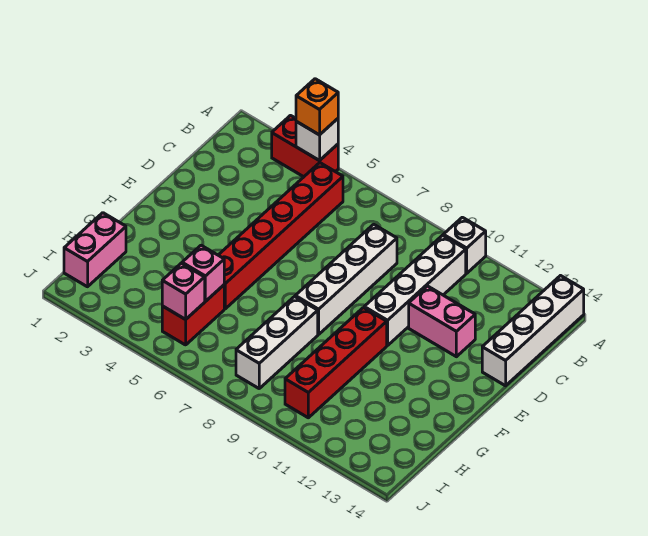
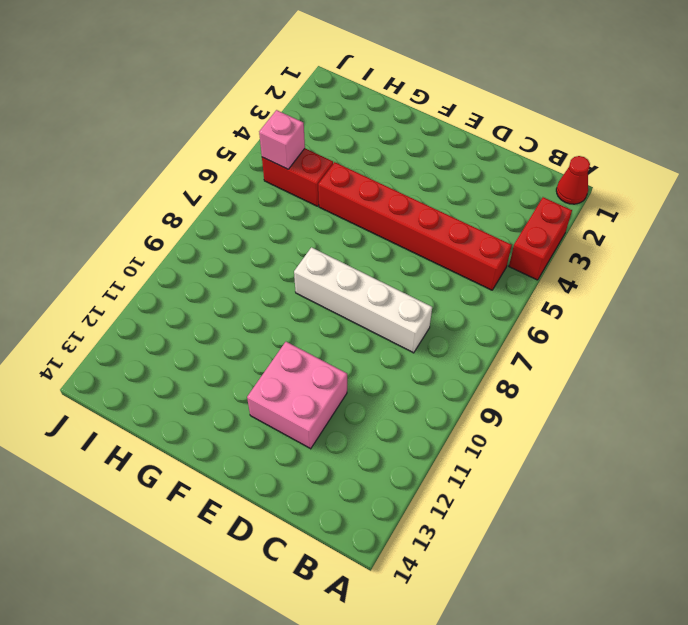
red 1x1 cone [556,156,590,204] -> none
pink 2x2 brick [247,342,347,449] -> pink 1x2 brick [409,286,475,357]
none -> white 1x1 brick [443,217,486,273]
none -> white 1x4 brick [482,276,584,386]
none -> white 1x4 brick [364,235,466,346]

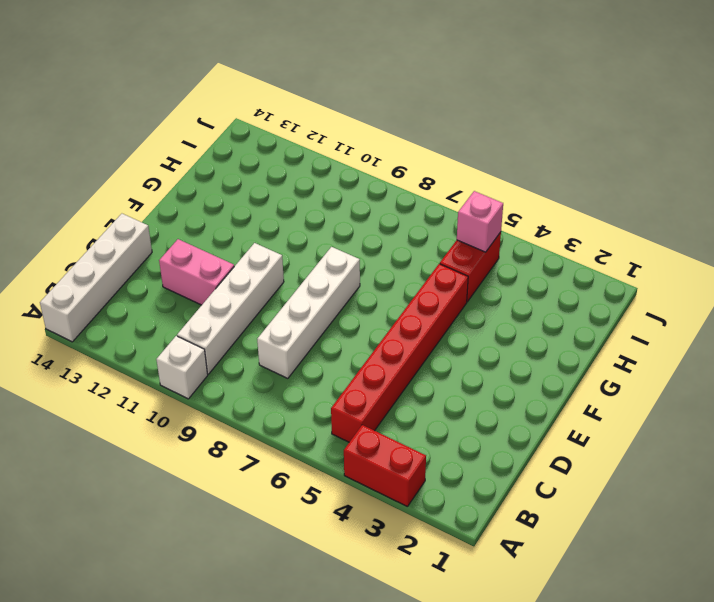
none -> red 1x4 brick [285,308,387,418]
none -> white 1x3 brick [236,297,318,388]
none -> pink 1x2 brick [64,213,126,287]

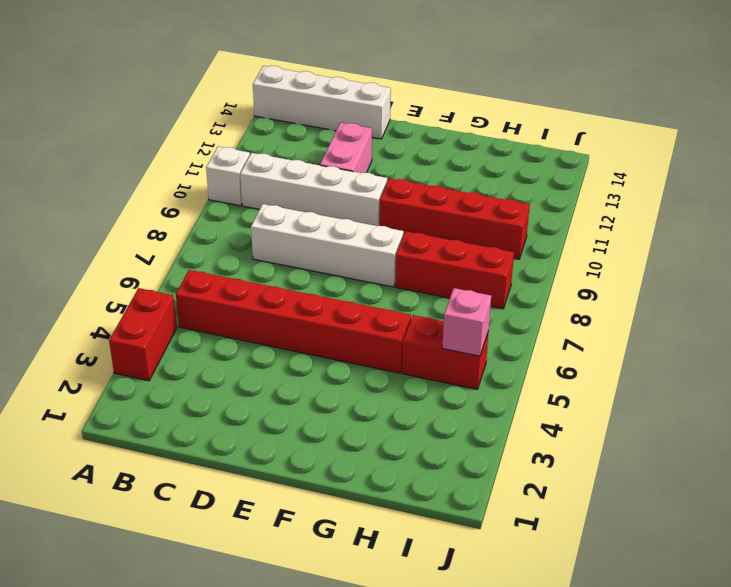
red 1x3 brick [395,231,514,309] -> white 1x3 brick [236,297,318,388]
none -> pink 1x2 brick [64,213,126,287]
none -> white 1x1 brick [296,119,338,161]
none -> pink 1x1 brick [182,245,224,302]

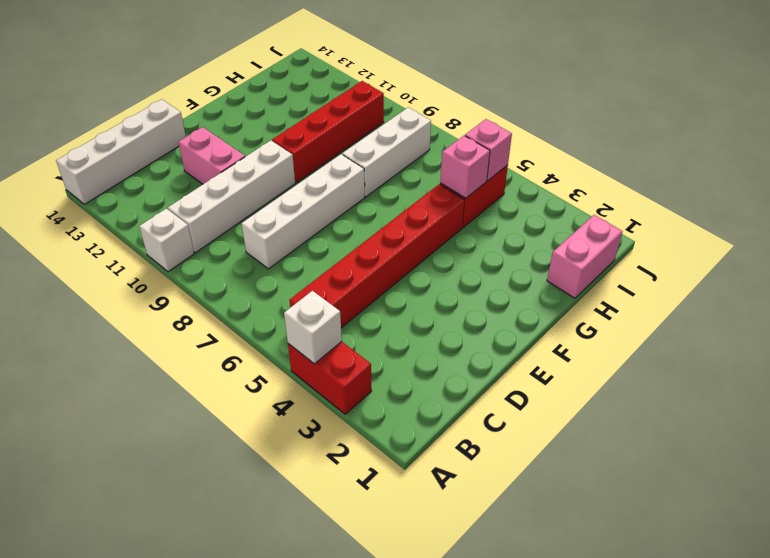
none -> orange 1x1 brick [296,79,338,135]

